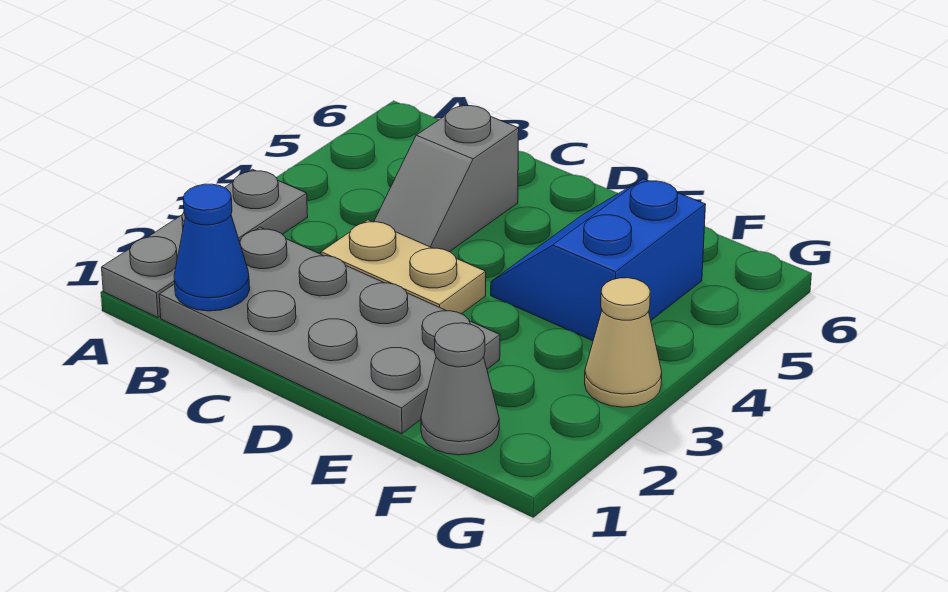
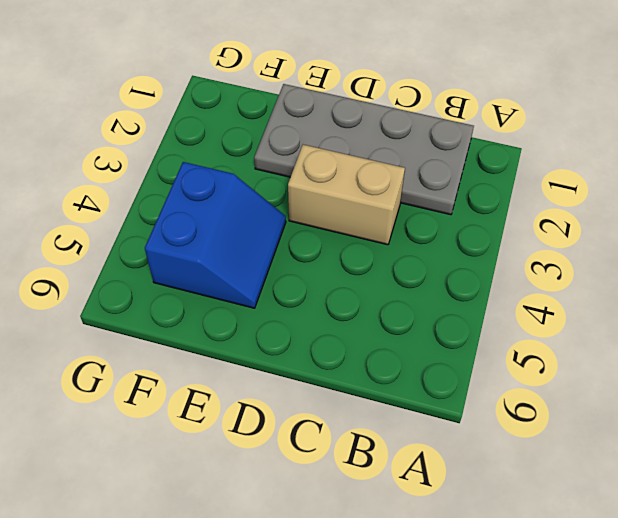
tan 1x2 brick [288,145,405,245] -> tan 1x2 plate [321,220,486,314]
none -> grey 1x3 plate [102,169,308,318]
none -> grey 1x2 slope [374,105,519,252]

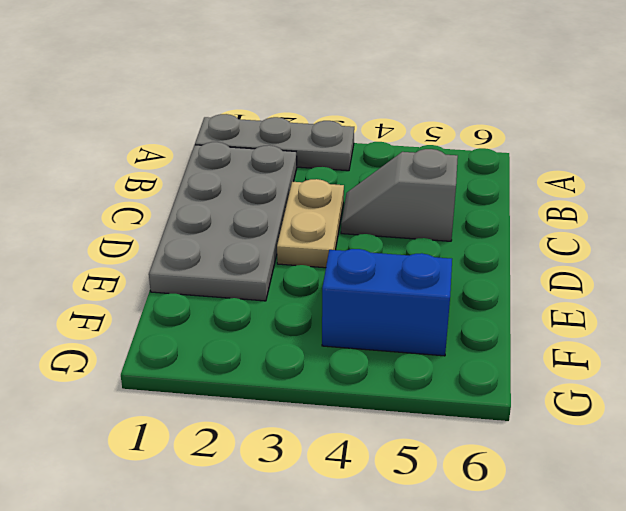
none -> grey 1x1 cone [421,323,499,455]
none -> tan 1x1 cone [585,278,662,407]

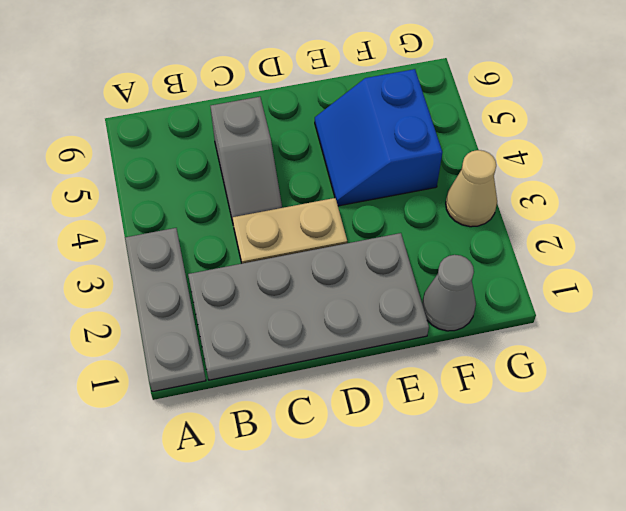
none -> blue 1x1 cone [174,184,250,311]

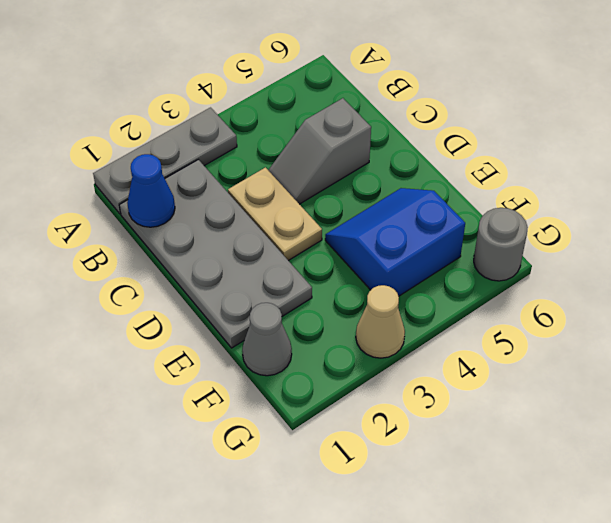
grey 1x1 round brick [474,208,528,281] -> none

